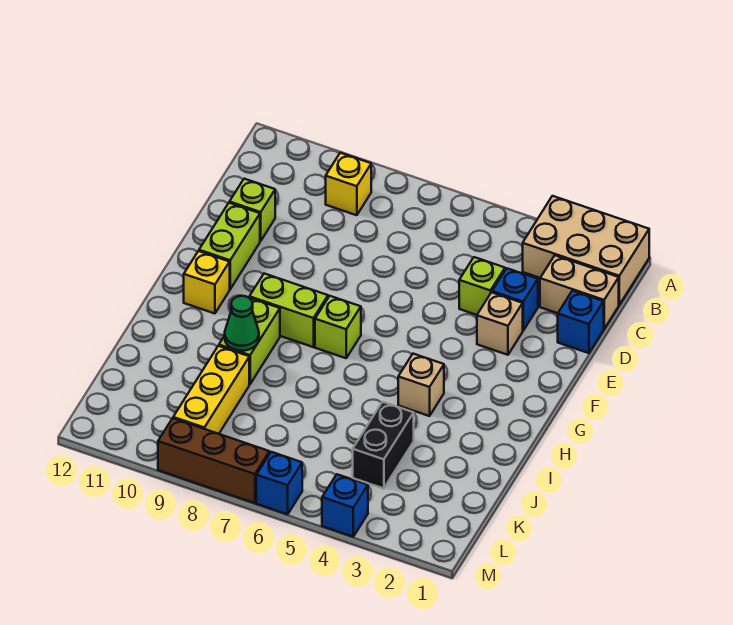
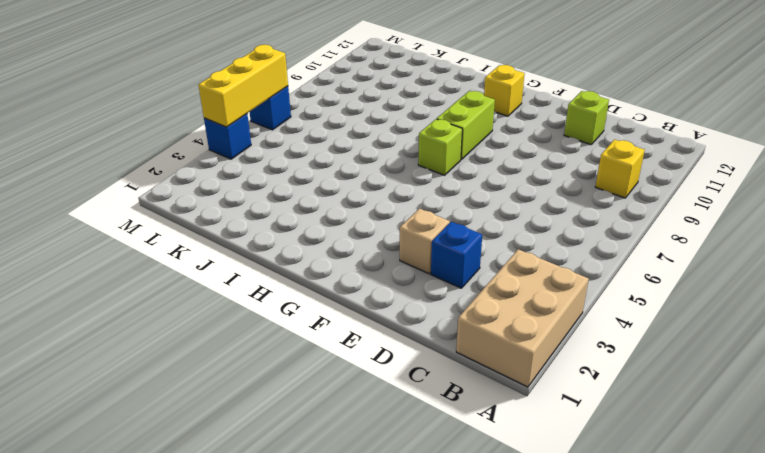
yellow 1x3 brick [199,45,288,127] -> yellow 1x3 brick turned to [173,346,249,434]
none -> tan 1x2 brick [540,255,619,329]
none -> blue 1x1 brick [558,291,604,353]
none -> lime 1x1 brick [459,257,505,315]

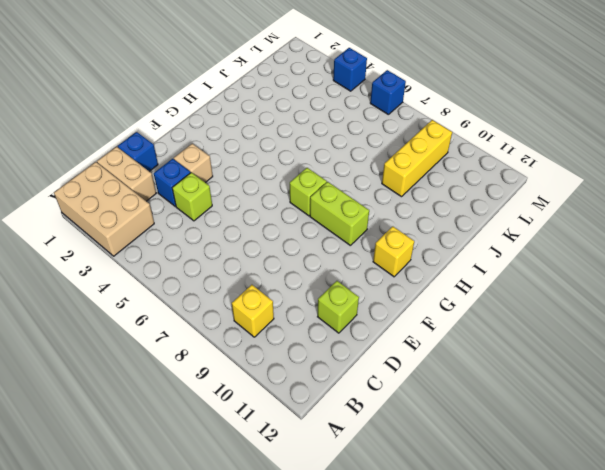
none -> lime 1x2 brick [199,203,260,289]
none -> tan 1x1 brick [398,354,444,416]
none -> lime 1x2 brick [219,298,280,384]

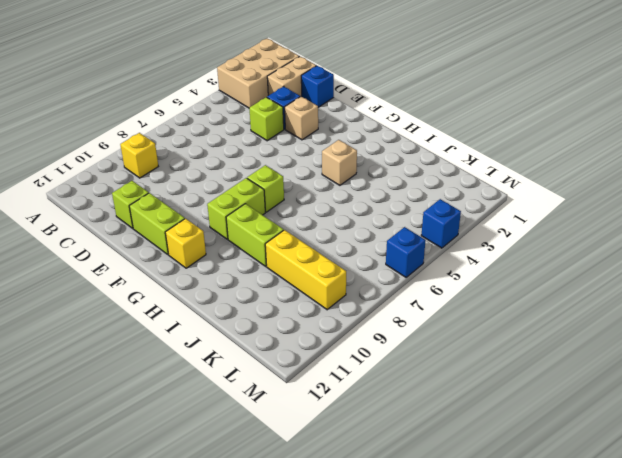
none -> black 1x2 brick [353,402,414,489]
none -> brown 1x3 brick [158,418,269,503]
none -> green 1x1 cone [225,296,259,351]

